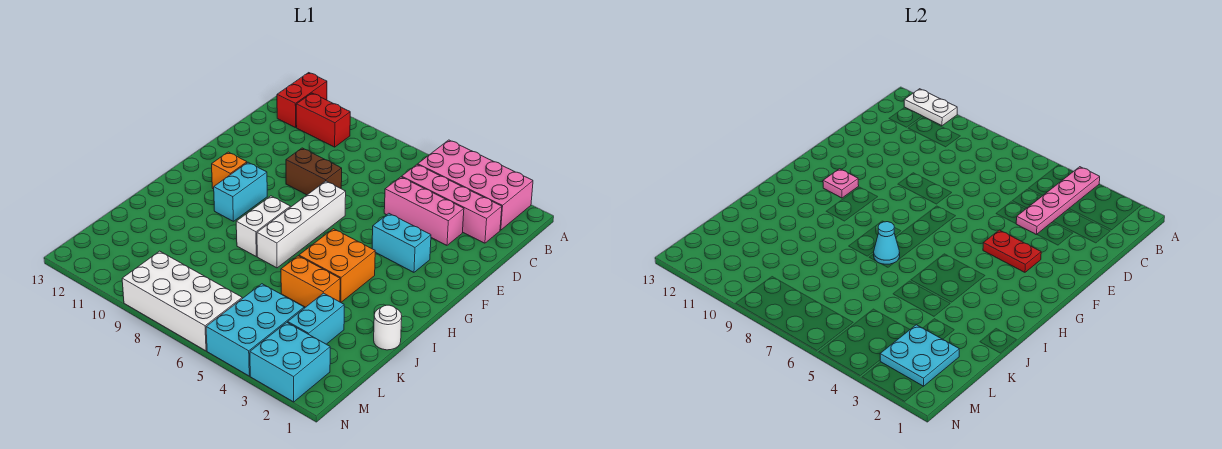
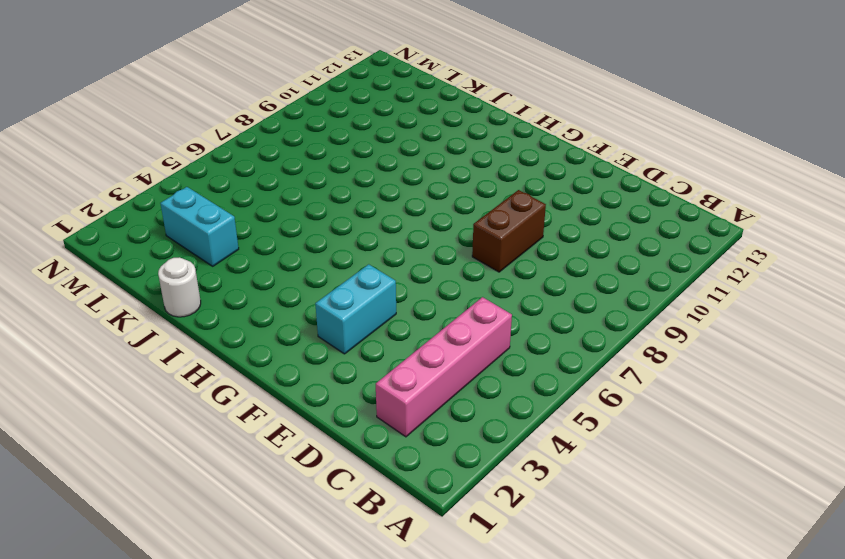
none -> pink 2x4 brick [418,140,533,230]
none -> red 1x2 brick [277,73,327,128]
none -> red 1x2 brick [296,93,350,147]

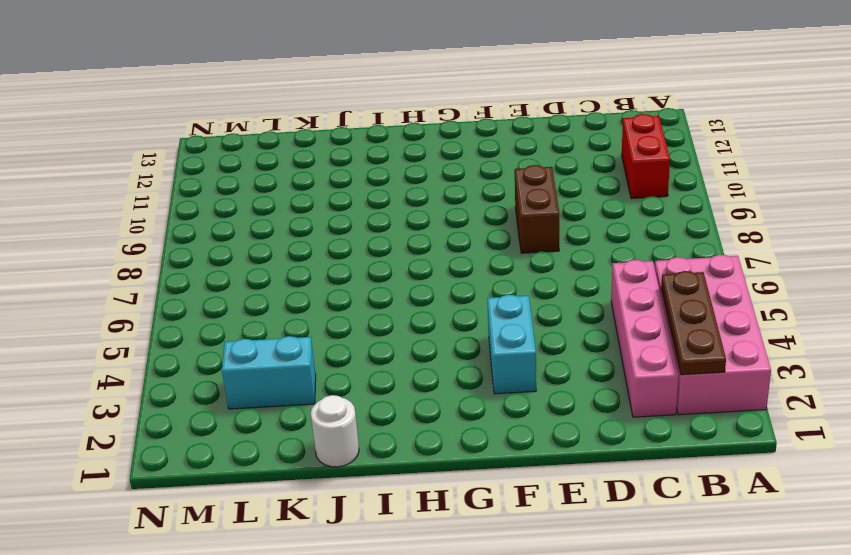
brown 1x3 plate [661,271,726,375] -> pink 1x4 plate [1016,167,1100,235]
none -> red 1x2 brick [277,73,327,128]
none -> pink 1x3 brick [384,177,464,245]
none -> white 1x4 brick [257,181,346,268]

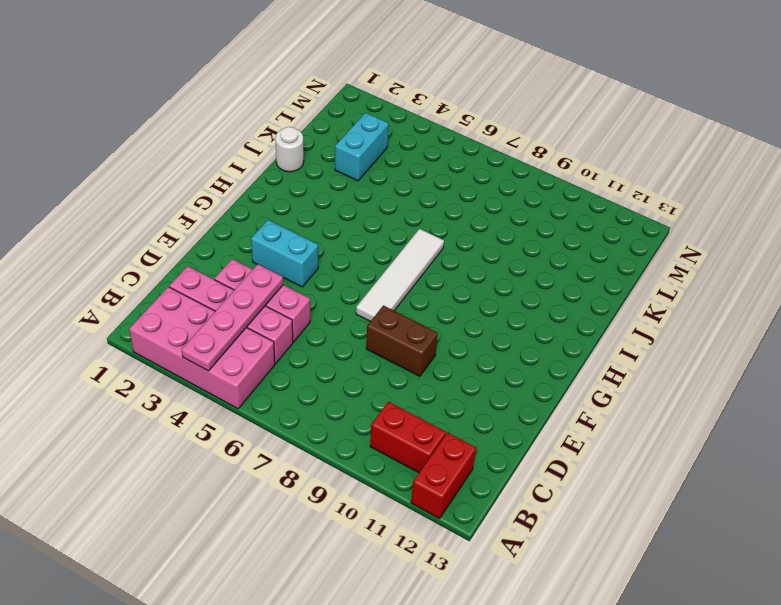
white 1x4 tile [356,229,444,321] -> white 1x4 brick [257,181,346,268]
none -> cyan 1x2 brick [214,162,267,221]
none -> orange 1x1 brick [212,152,247,189]
none -> orange 2x2 brick [299,229,375,302]

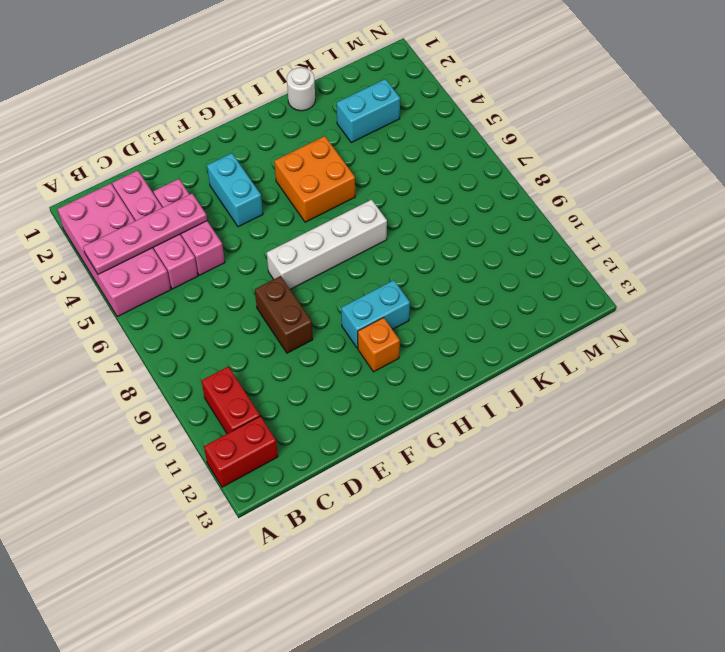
none -> white 1x2 brick [236,196,290,257]
none -> orange 1x2 brick [281,256,340,307]
none -> cyan 2x3 brick [206,284,304,376]

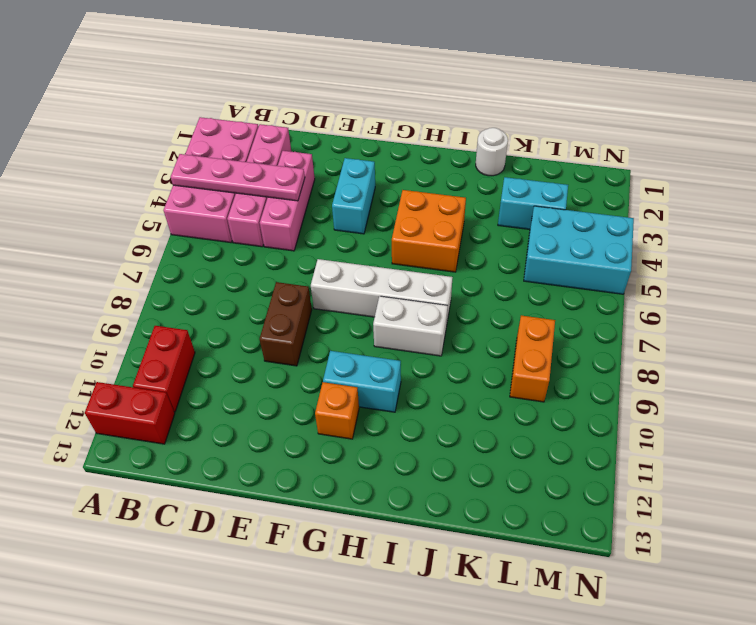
orange 1x2 brick [510,315,555,402] -> orange 1x2 brick moved to [281,256,340,307]
none -> cyan 2x2 brick [250,322,330,402]
none -> white 2x4 brick [122,251,242,351]
none -> white 1x2 plate [904,89,957,126]

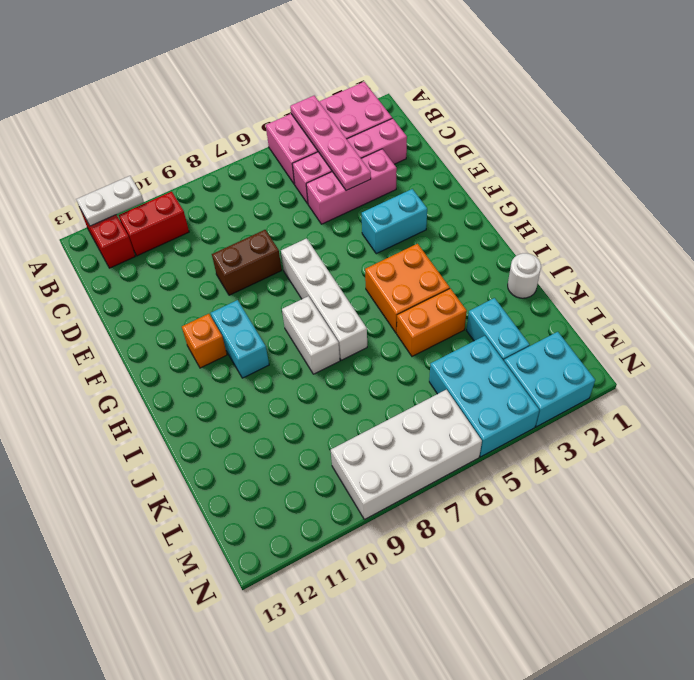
none -> red 1x2 plate [983,230,1041,272]
none -> pink 1x1 plate [823,169,859,198]
none -> cyan 1x1 cone [874,222,900,264]

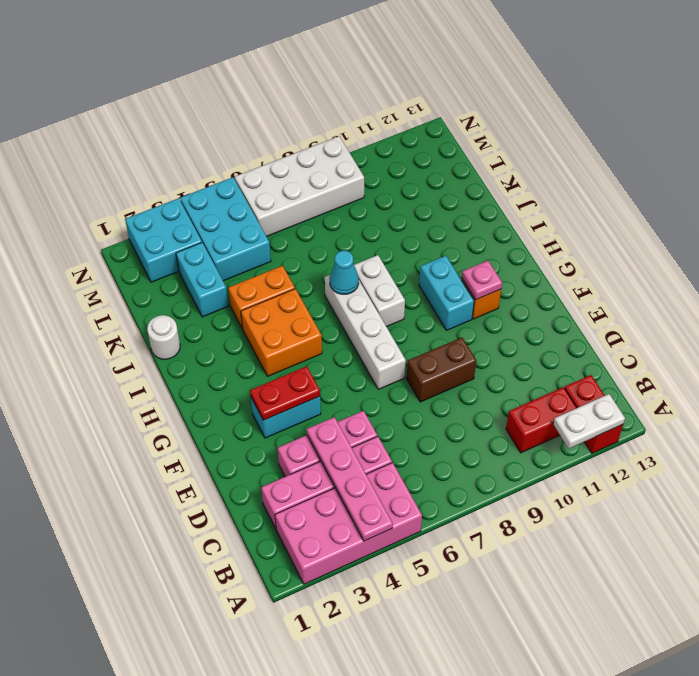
none -> cyan 2x2 plate [880,325,959,386]

